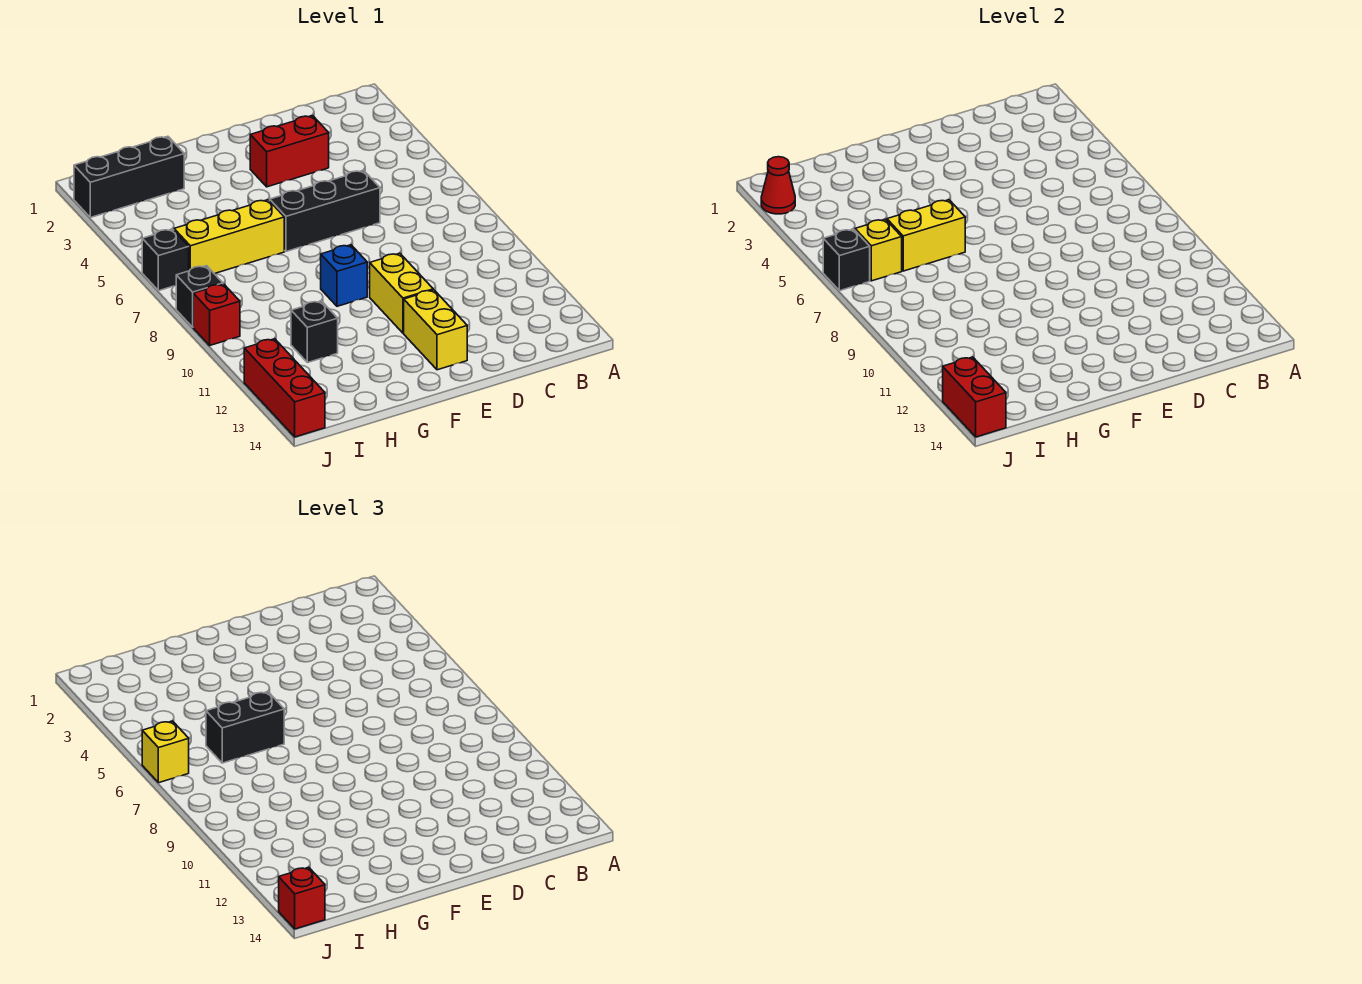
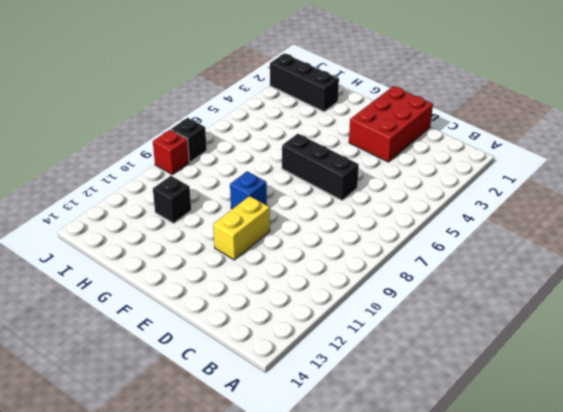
red 2x3 brick [349,86,433,162] -> red 1x2 brick [250,116,329,187]
none -> yellow 1x2 brick [404,290,467,370]
none -> yellow 1x3 brick [174,200,284,274]
none -> black 1x1 brick [142,229,189,291]

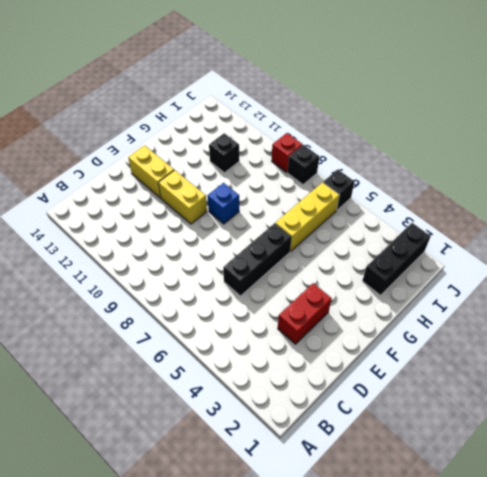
none -> red 1x3 brick [244,339,325,437]
none -> yellow 1x2 brick [887,200,965,271]
none -> yellow 1x1 brick [855,219,902,281]

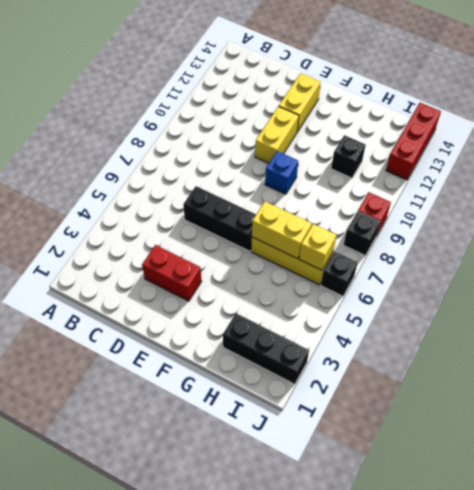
none -> red 1x1 cone [761,157,795,214]
none -> black 1x1 brick [823,229,870,291]
none -> red 1x2 brick [943,357,1006,437]

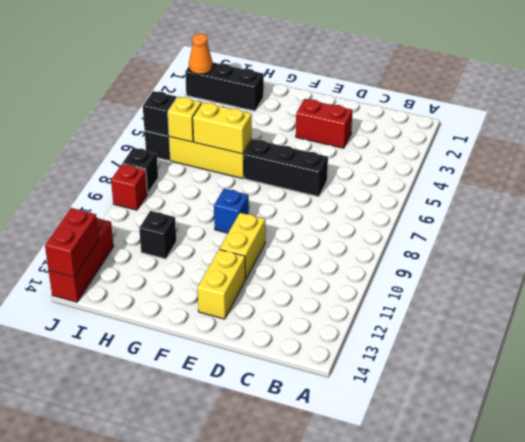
orange 1x1 cone [189,34,213,74] -> red 1x1 cone [761,157,795,214]
none -> black 1x2 brick [206,692,284,763]
none -> yellow 1x1 brick [142,721,189,783]
none -> red 1x1 brick [279,867,325,929]

